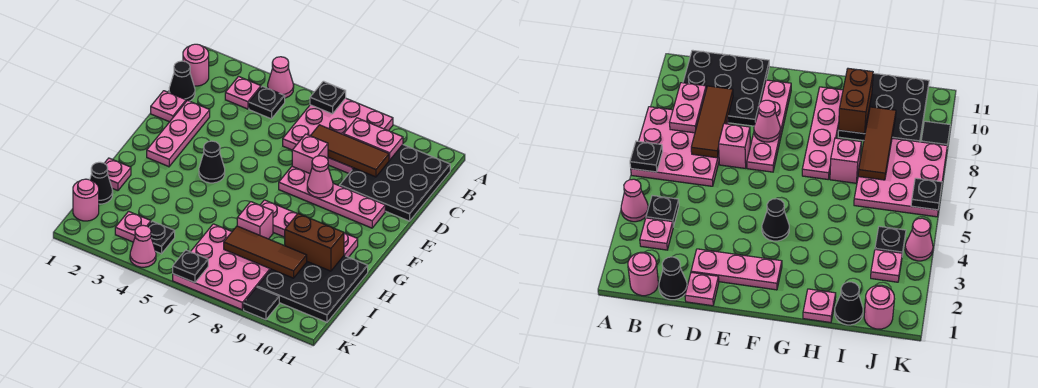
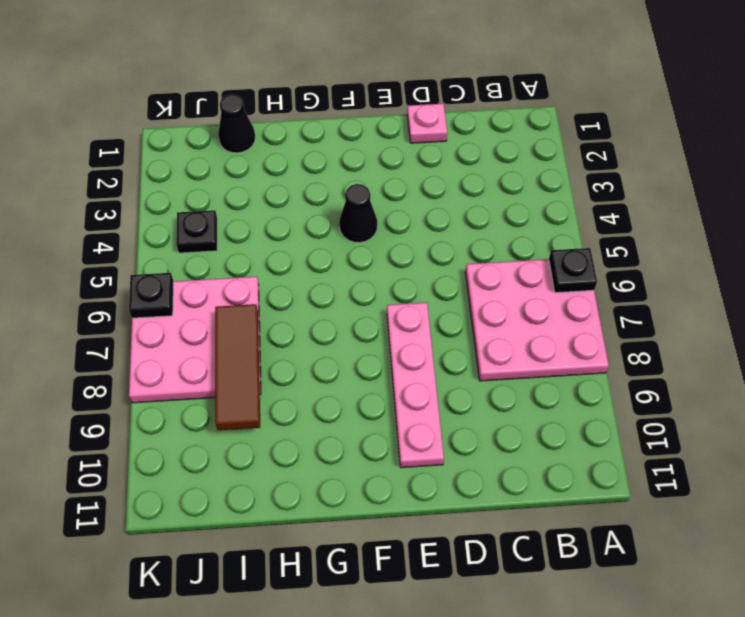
none -> pink 1x1 cone [268,57,294,98]
none -> pink 1x1 round brick [183,44,209,86]
none -> pink 1x1 plate [225,77,261,109]
none -> black 1x1 plate [249,86,285,119]

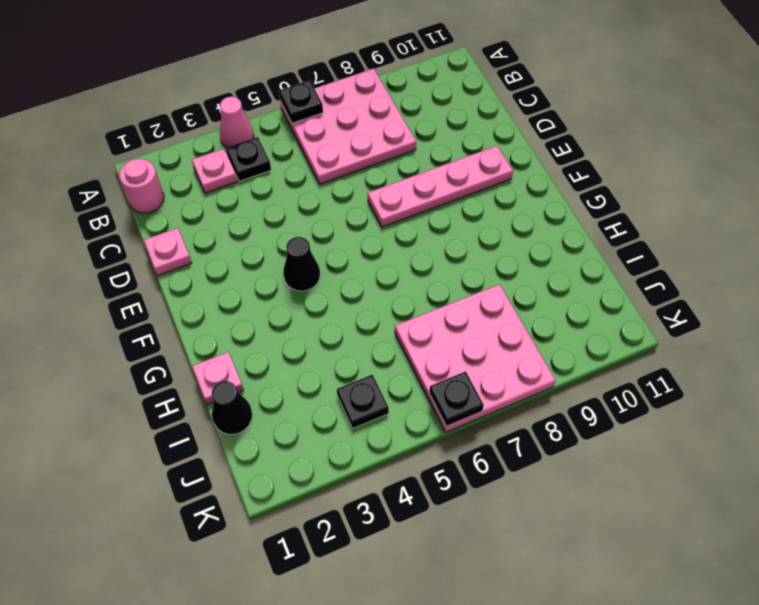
none -> black 3x3 plate [340,145,450,221]
none -> black 1x1 cone [169,61,195,101]
none -> pink 1x3 plate [147,100,210,167]
none -> pink 1x1 brick [292,134,328,173]

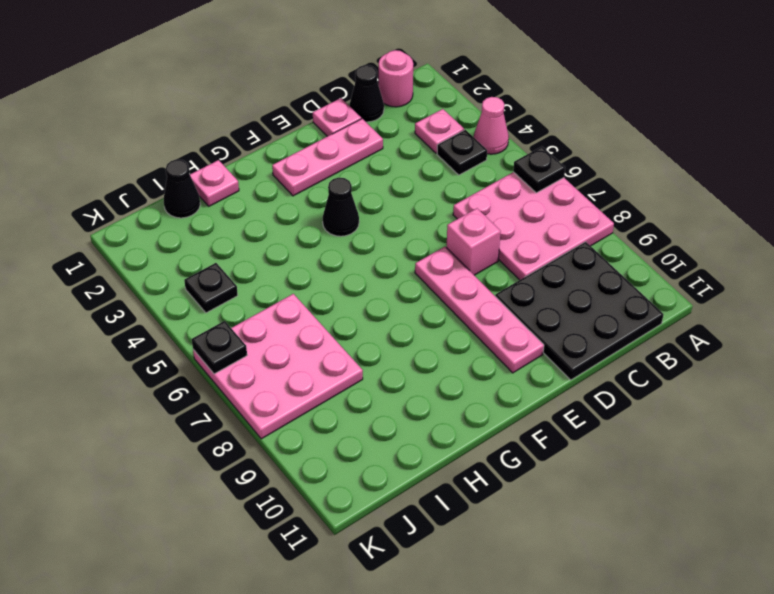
none -> pink 1x4 plate [260,200,358,257]
none -> pink 1x1 brick [237,202,273,239]
none -> black 3x3 plate [257,256,368,322]
none -> pink 1x1 round brick [73,179,99,221]

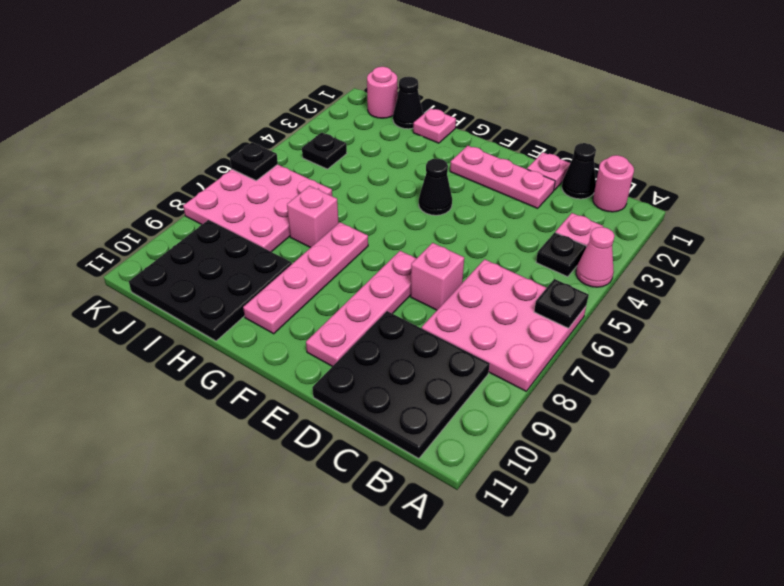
none -> pink 1x1 plate [115,211,151,242]
none -> pink 1x1 cone [130,225,156,267]
none -> black 1x1 tile [244,287,279,320]
none -> pink 1x2 plate [344,118,403,160]

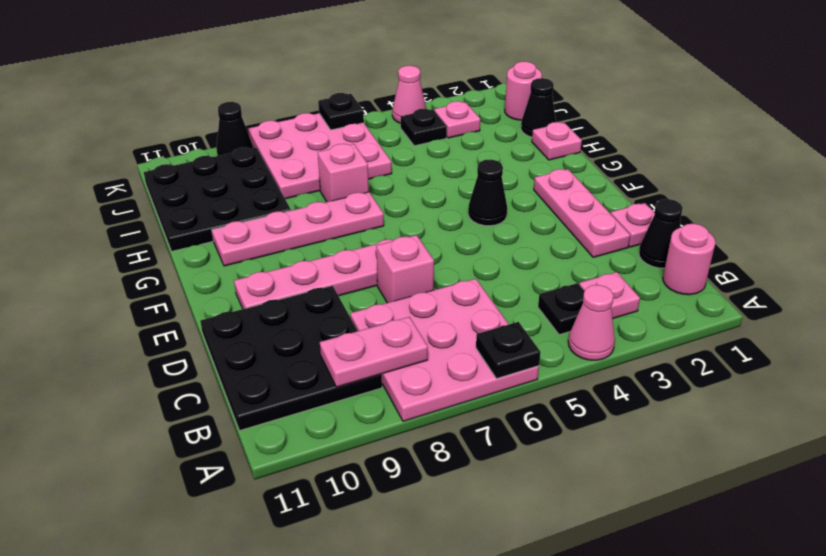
black 1x1 cone [216,102,253,156] -> black 1x1 tile [244,287,279,320]
none -> brown 1x3 tile [311,125,389,177]
none -> pink 1x1 cone [307,156,333,198]
none -> brown 1x2 brick [285,214,344,271]
none -> brown 1x3 tile [224,226,307,278]

